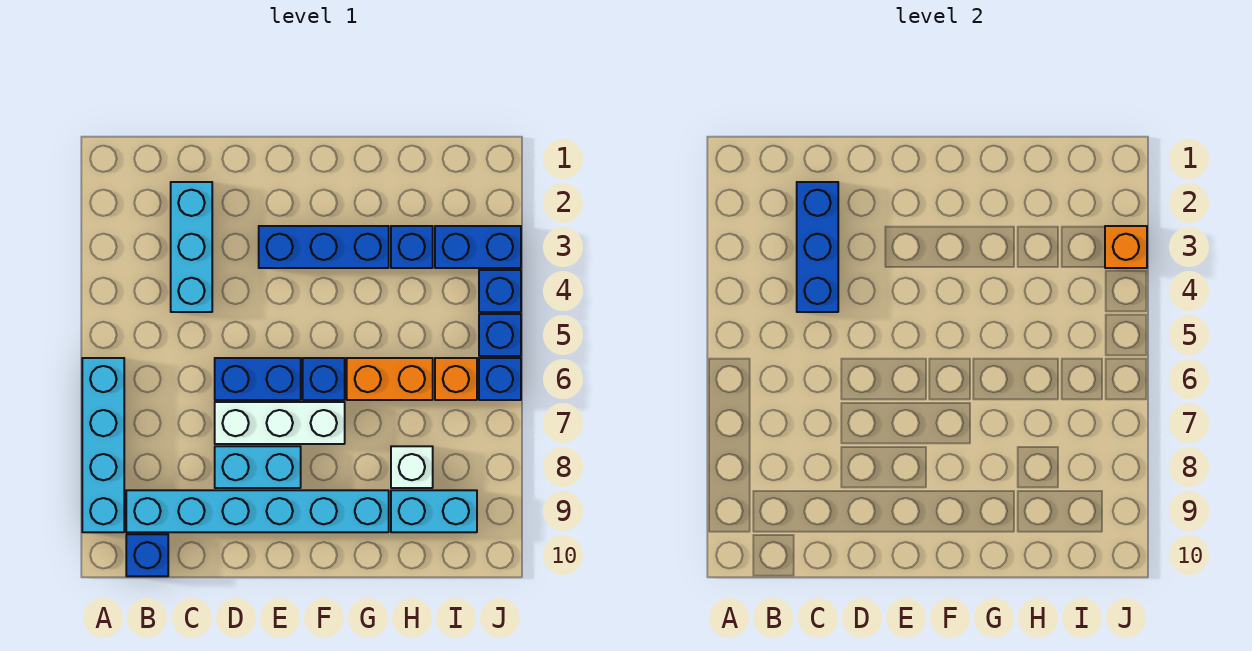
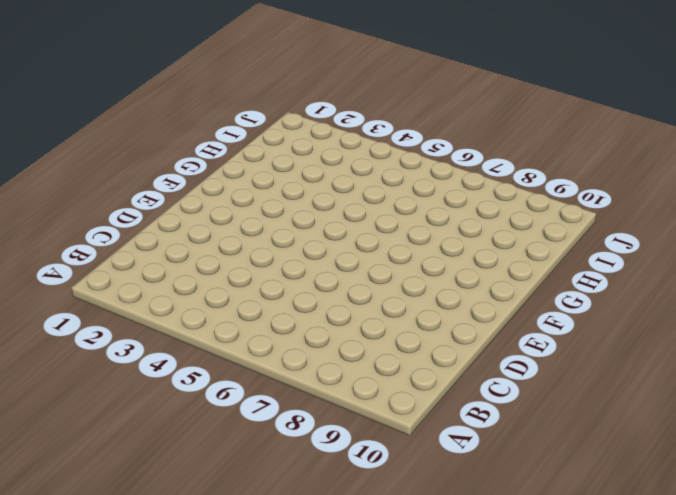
none -> cyan 1x4 brick [82,358,124,532]
none -> cyan 1x6 brick [126,490,389,532]
none -> blue 1x1 brick [126,534,168,576]

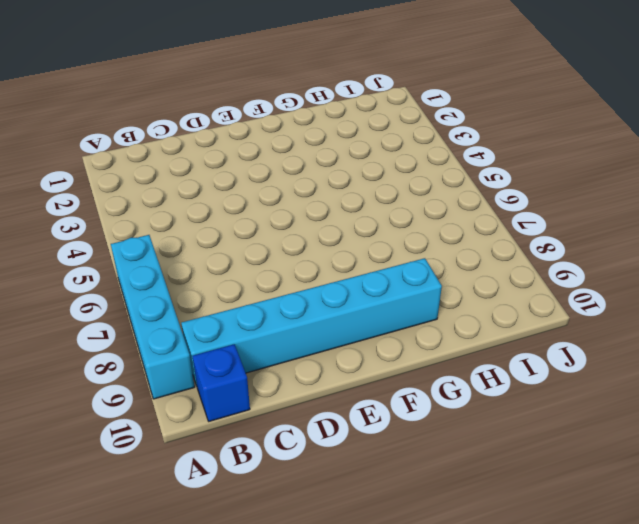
none -> cyan 1x3 brick [171,182,212,312]
none -> blue 1x2 brick [215,358,301,400]
none -> white 1x3 brick [215,402,345,444]

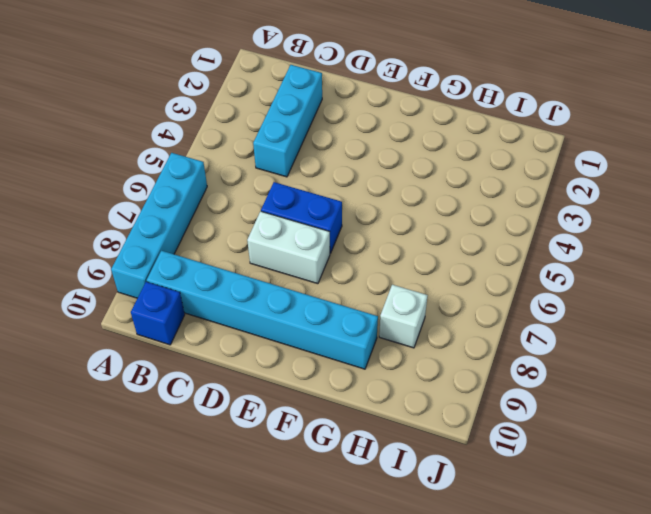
white 1x2 brick [247,211,330,284] -> white 1x3 brick [215,402,345,444]
none -> cyan 1x2 brick [215,446,301,488]
none -> blue 1x3 brick [259,226,389,268]
none -> blue 1x1 brick [303,358,345,400]

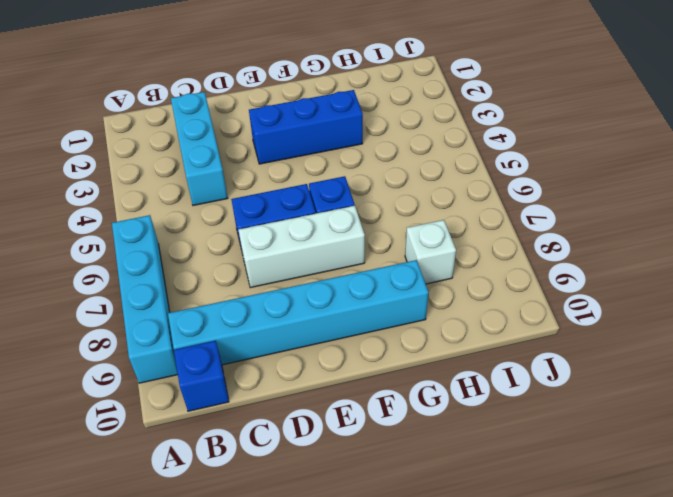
none -> cyan 1x2 brick [215,446,301,488]
none -> orange 1x2 brick [347,358,433,400]
none -> blue 1x1 brick [391,226,433,268]

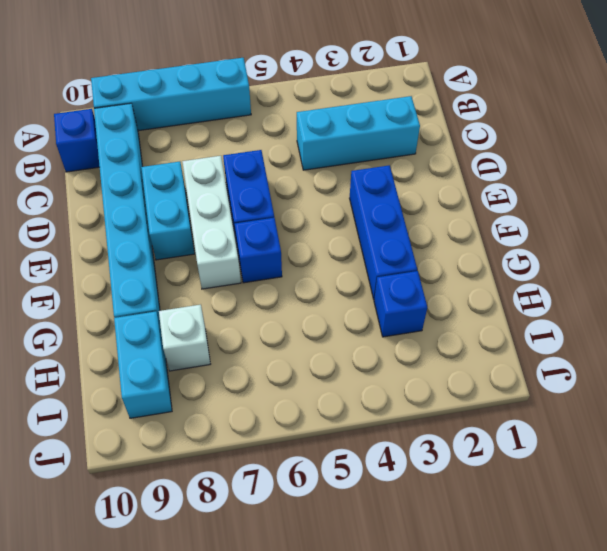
none -> orange 1x2 brick [347,358,433,400]
none -> blue 1x2 brick [435,226,521,268]
none -> orange 1x1 brick [435,358,477,400]

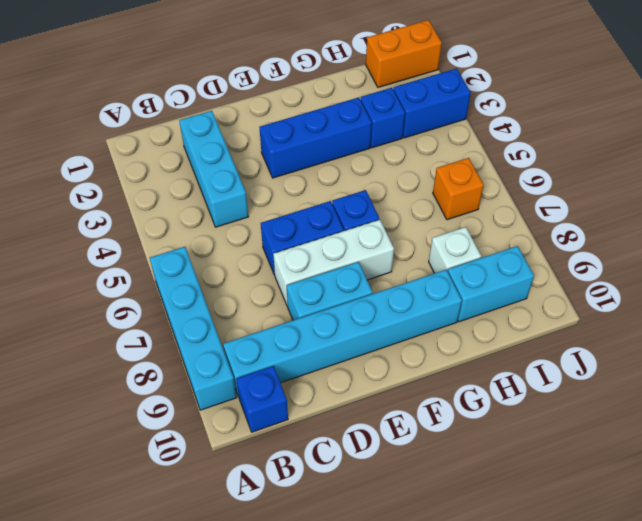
orange 1x2 brick [366,20,442,87] -> orange 1x2 brick moved to [347,358,433,400]
none -> blue 1x1 brick [479,270,521,312]
none -> blue 1x1 brick [479,314,521,356]
none -> blue 1x1 brick [479,358,521,400]

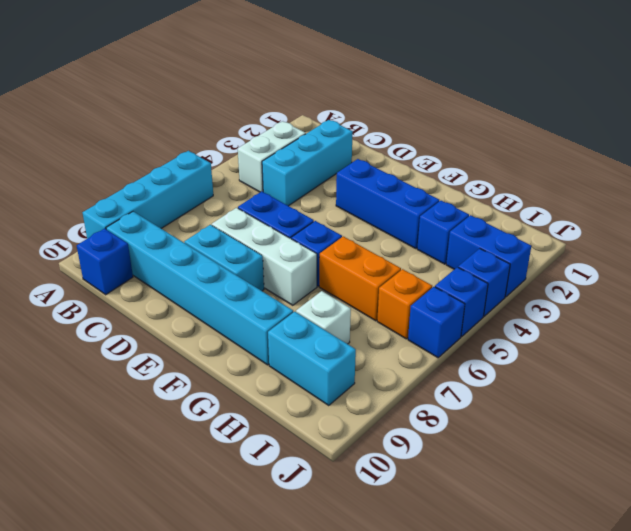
white 1x2 brick [238,121,306,192] -> none
none -> blue 1x3 brick [797,182,838,312]
none -> orange 1x1 brick [1105,226,1147,268]

